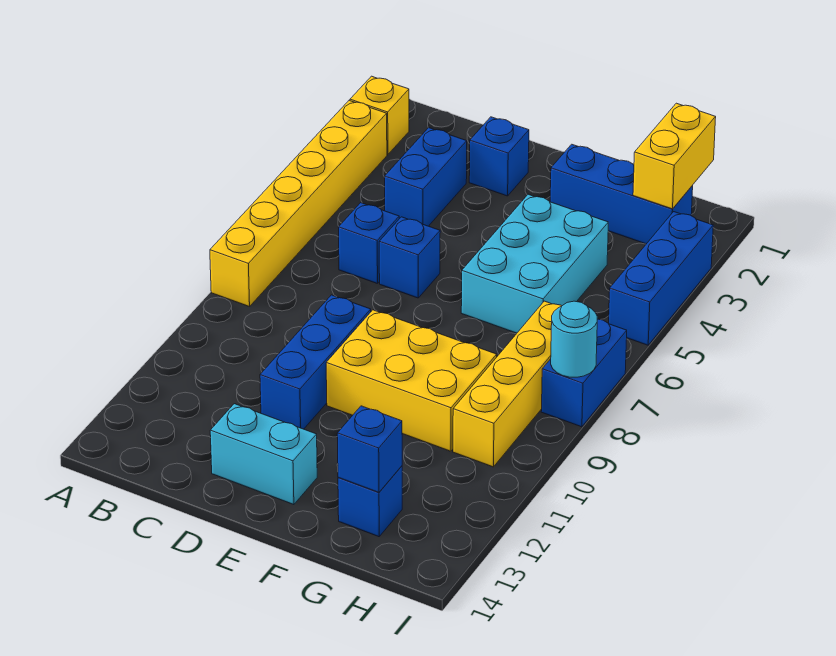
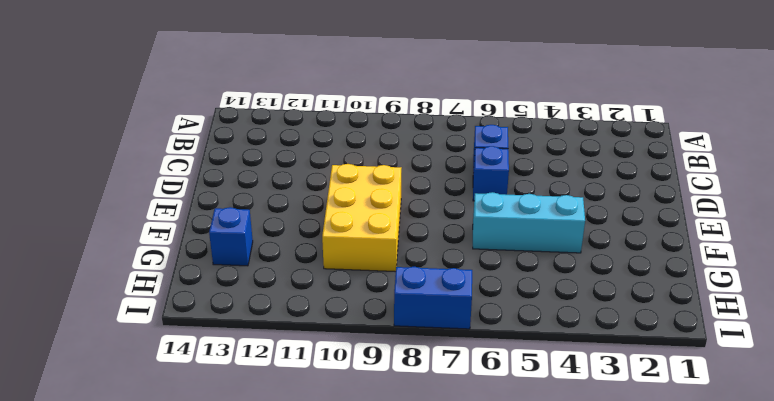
cyan 1x3 brick [473,192,585,253] -> cyan 2x3 brick [461,194,608,333]
none -> yellow 1x1 brick [350,76,409,155]
none -> yellow 1x6 brick [210,101,387,307]
none -> blue 1x2 brick [385,128,467,226]

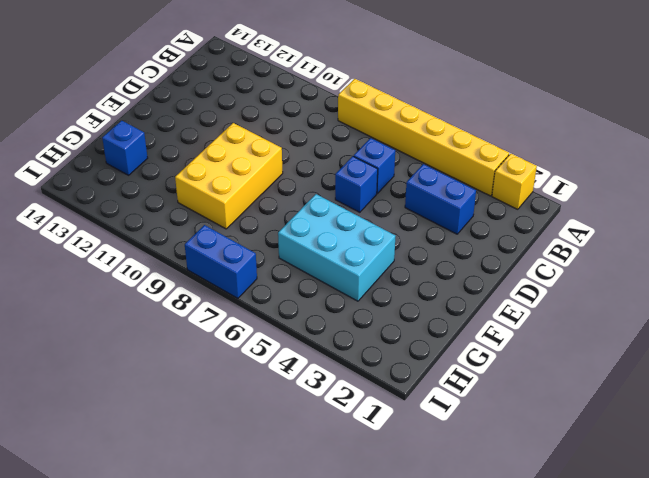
none -> blue 1x1 brick [469,117,529,196]
none -> blue 1x3 brick [260,295,371,429]
none -> cyan 1x2 brick [210,404,317,505]

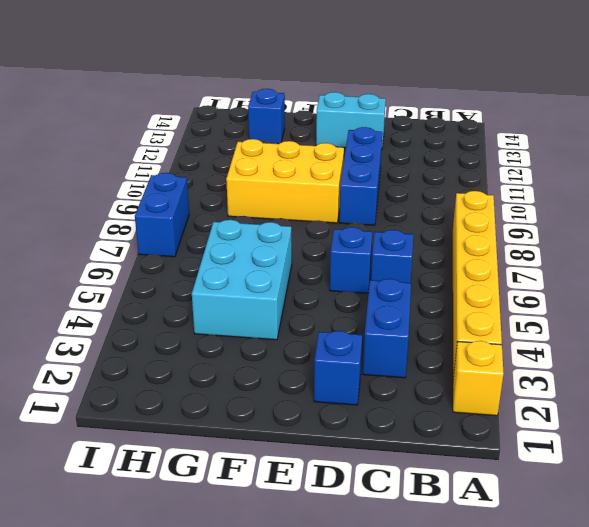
none -> blue 1x3 brick [550,144,693,244]
none -> yellow 1x4 brick [453,301,561,467]
none -> blue 1x3 brick [609,212,713,345]

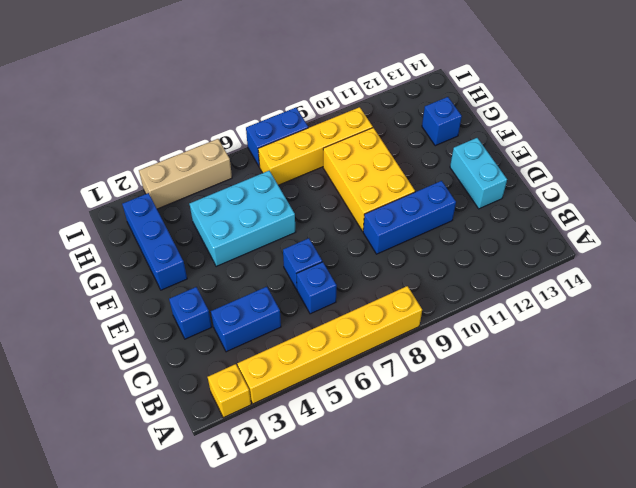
tan 1x3 brick [139,139,232,209] -> blue 1x3 brick [609,212,713,345]
none -> blue 1x1 brick [337,406,402,493]
none -> yellow 1x2 brick [633,103,716,209]
none -> cyan 1x1 round brick [551,301,597,377]

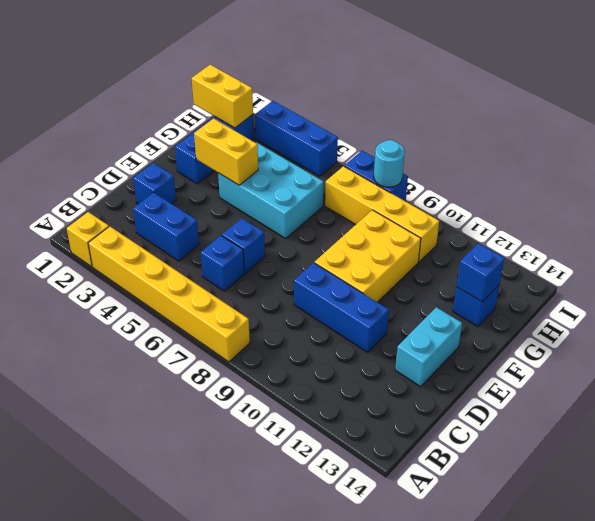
yellow 1x2 brick [194,118,258,185] -> none

